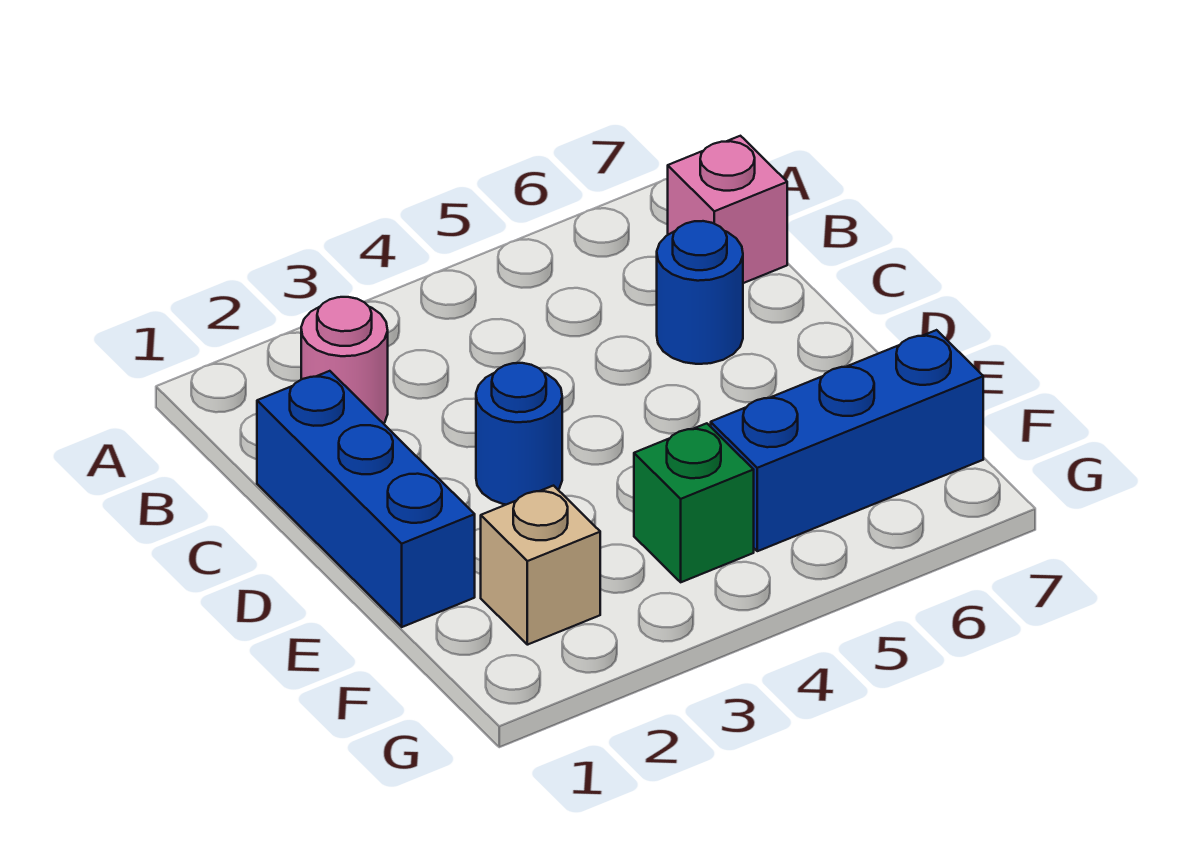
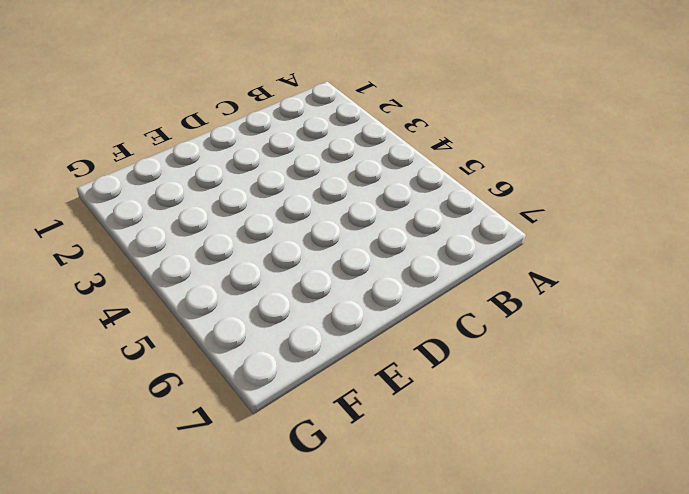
none -> pink 1x1 round brick [301,297,388,424]
none -> pink 1x1 brick [668,136,787,283]

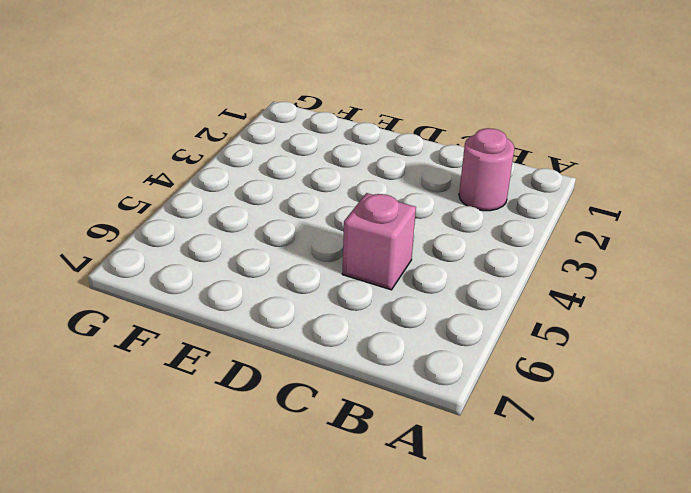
pink 1x1 brick [342,193,416,290] -> pink 1x1 brick moved to [668,136,787,283]
none -> blue 1x3 brick [257,371,475,627]
none -> blue 1x1 round brick [657,221,743,364]

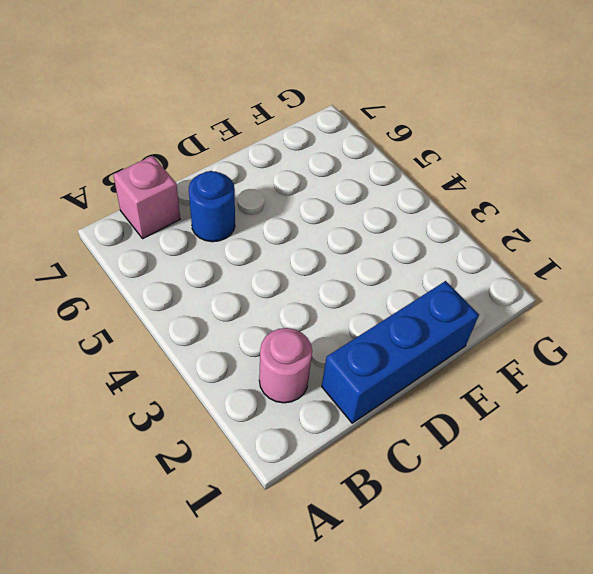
none -> blue 1x1 round brick [476,363,562,505]
none -> tan 1x1 brick [481,486,600,645]

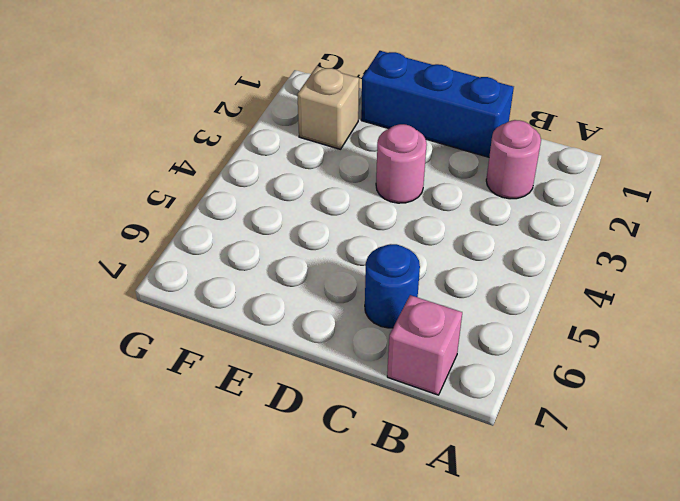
pink 1x1 round brick [376,124,427,203] -> blue 1x1 round brick [476,363,562,505]
none -> green 1x1 brick [634,423,754,582]
none -> blue 1x3 brick [711,330,983,551]

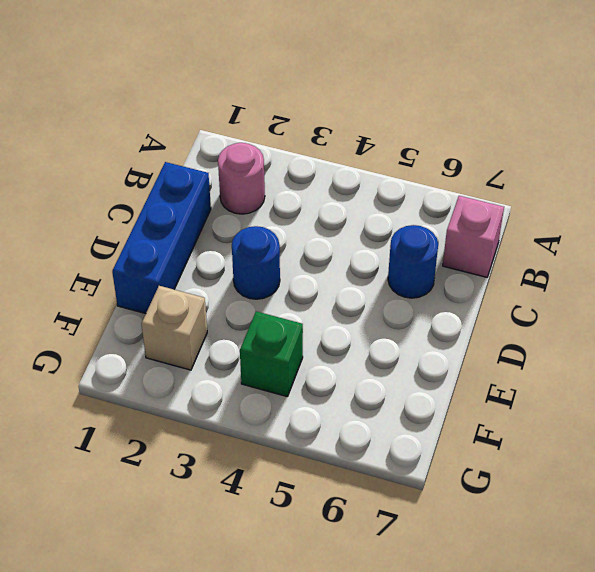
none -> blue 1x3 brick [711,330,983,551]

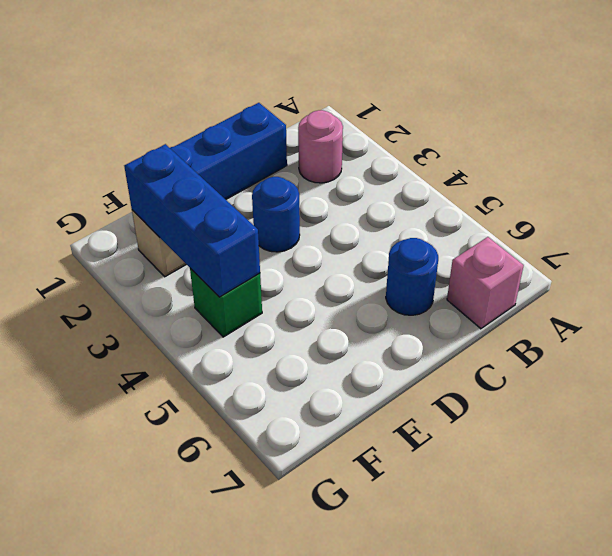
blue 1x3 brick [124,144,260,297] -> blue 1x3 brick moved to [711,330,983,551]

